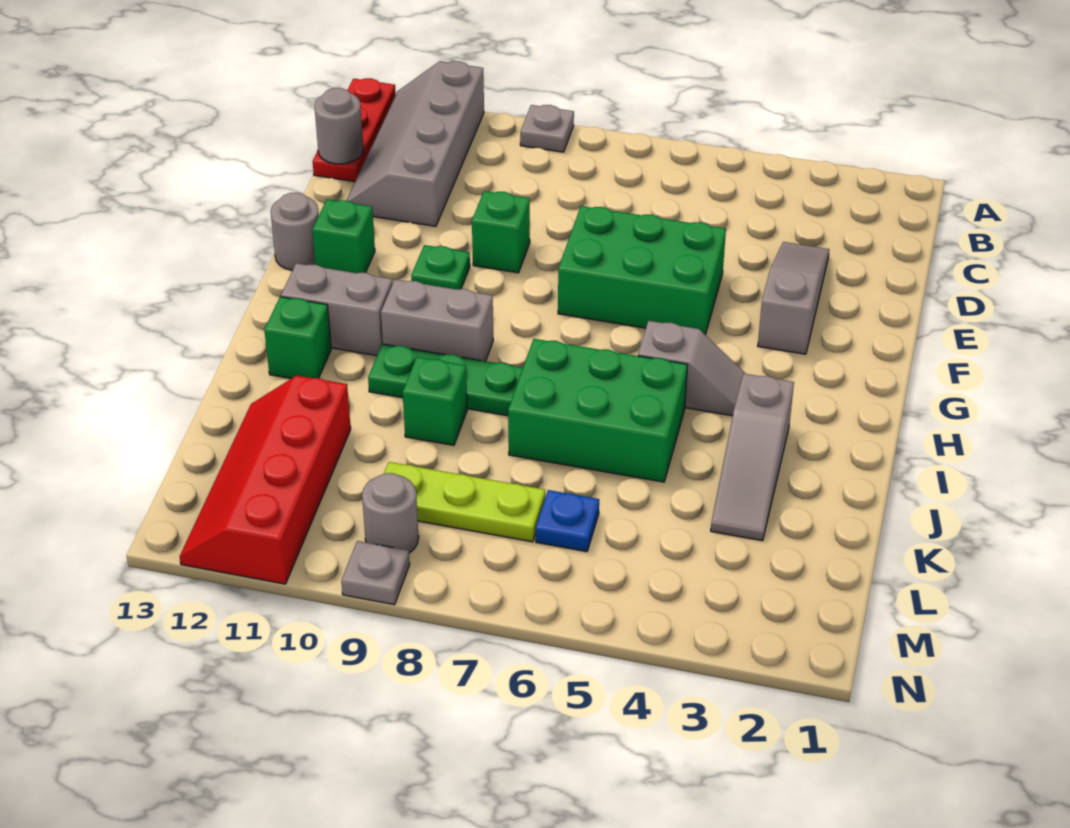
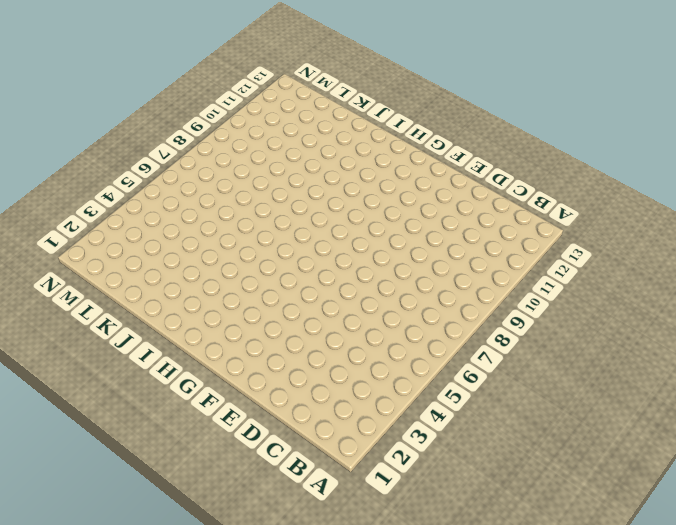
none -> grey 1x1 plate [520,105,574,152]
none -> grey 2x4 slope [347,61,484,226]
none -> red 1x3 plate [313,78,396,182]

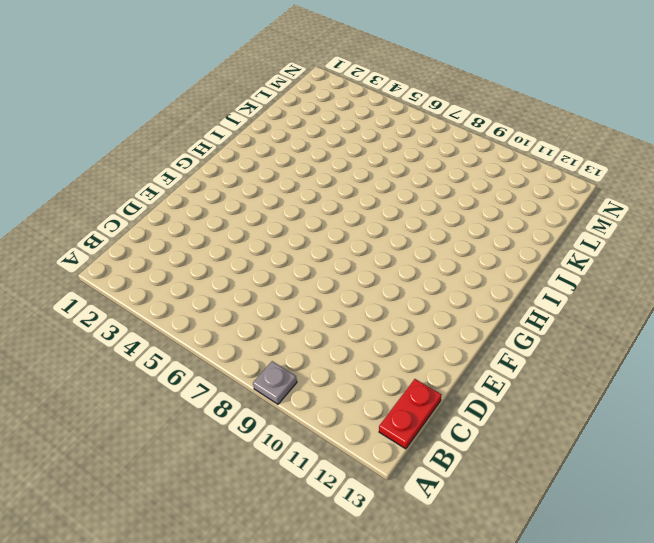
red 1x2 plate [379,379,441,449] -> red 1x3 plate [313,78,396,182]
none -> grey 2x4 slope [347,61,484,226]
none -> grey 1x3 slope [758,242,829,354]
none -> green 2x3 brick [558,206,726,335]

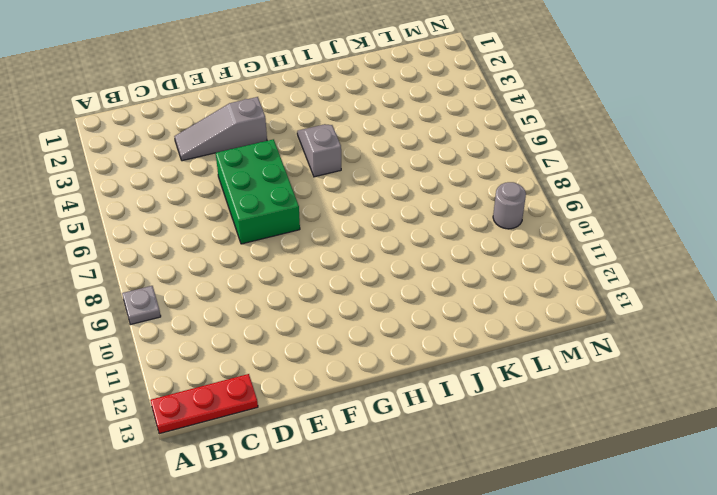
none -> grey 2x4 slope [347,61,484,226]
none -> green 1x1 brick [472,191,530,273]
none -> green 1x1 plate [411,245,470,289]

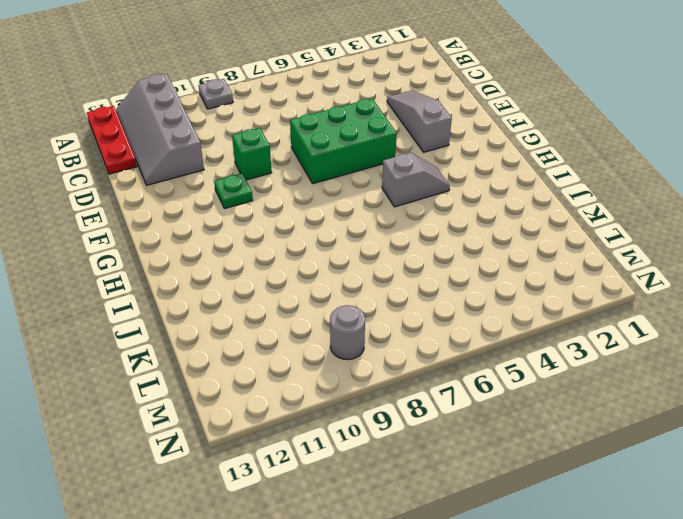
none -> green 1x1 brick [312,199,375,273]
none -> grey 1x1 round brick [271,193,319,270]
none -> grey 1x2 brick [381,279,493,361]

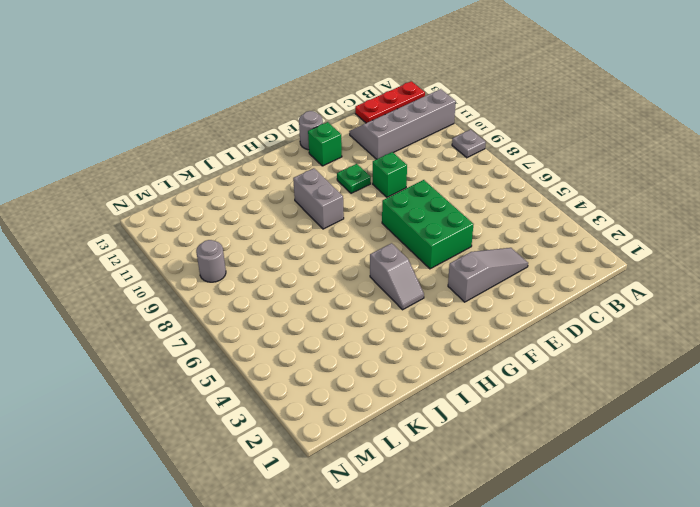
none -> grey 1x2 brick [281,263,393,356]
none -> grey 1x3 slope [711,374,794,541]
none -> green 2x3 brick [508,339,688,482]

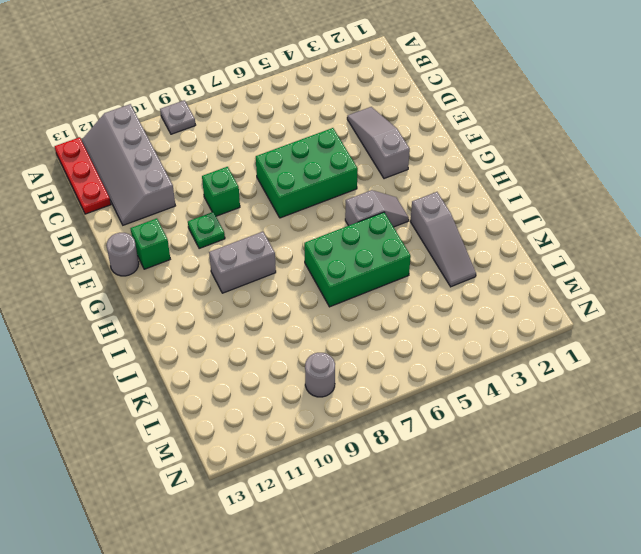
none -> grey 1x2 brick [281,263,393,356]
none -> green 1x3 plate [368,344,523,416]
none -> green 1x1 brick [264,297,331,379]

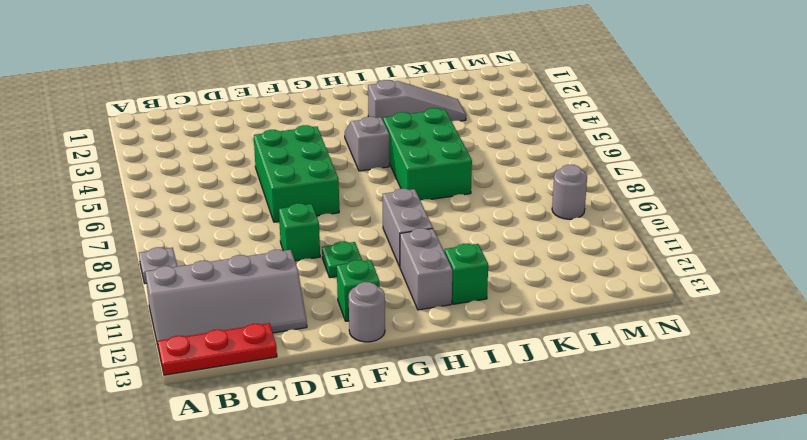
none -> grey 1x3 slope [758,242,829,354]
none -> green 1x3 plate [368,344,523,416]
none -> green 1x1 brick [403,357,467,445]

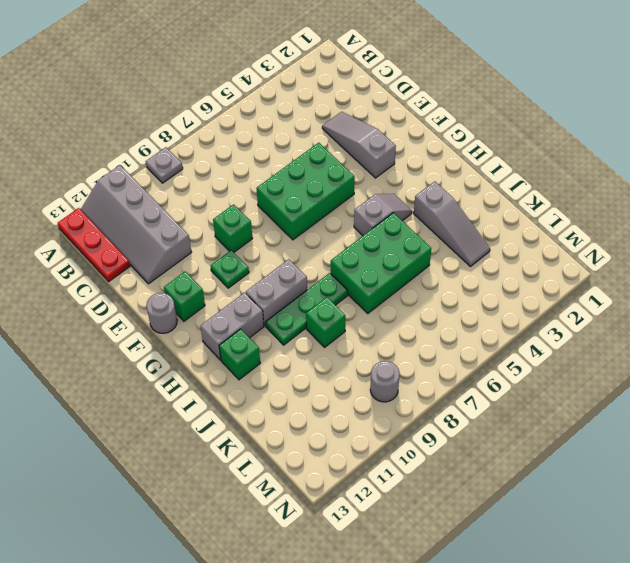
none -> red 2x4 slope [180,376,351,584]
none -> blue 1x1 plate [536,490,599,552]
none -> lime 1x3 plate [384,462,545,542]

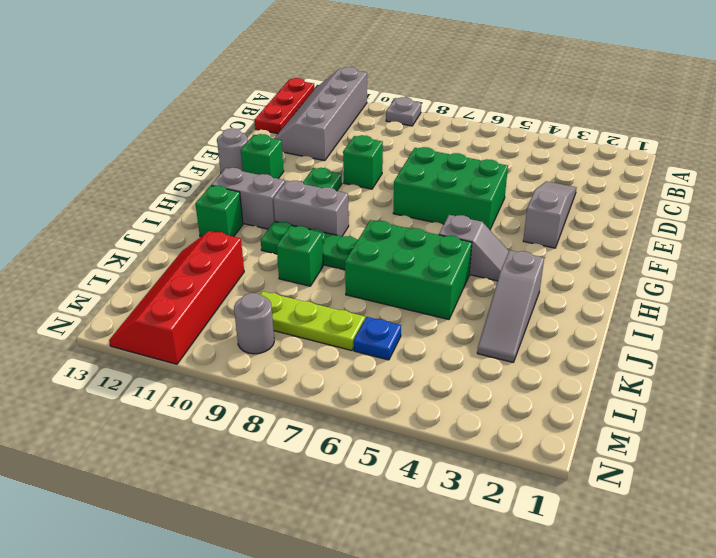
none -> grey 1x1 plate [341,541,410,605]
none -> grey 1x1 round brick [315,88,363,164]

